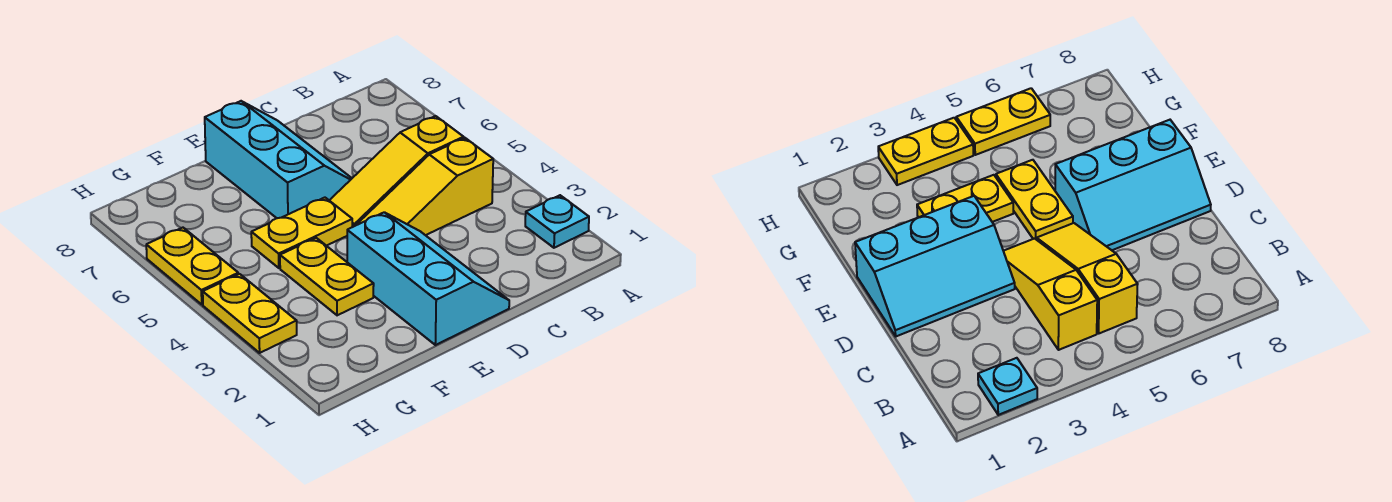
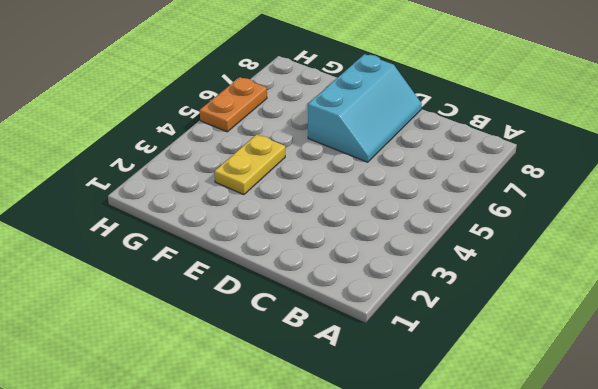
orange 1x2 plate [200,77,267,132] -> yellow 1x2 plate [146,228,238,304]
none -> cyan 1x1 plate [525,195,589,248]
none -> yellow 1x3 slope [357,138,493,235]

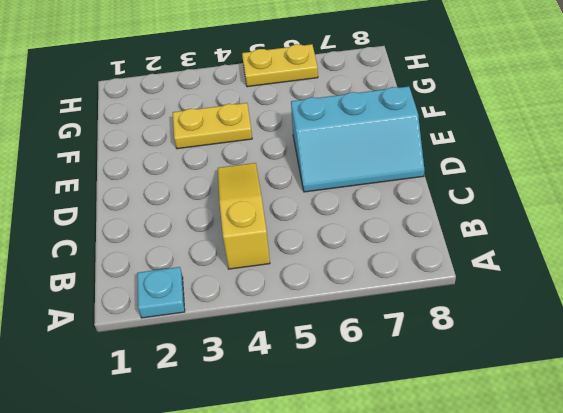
none -> yellow 1x3 slope [329,116,464,227]
none -> cyan 2x3 slope [347,212,509,345]

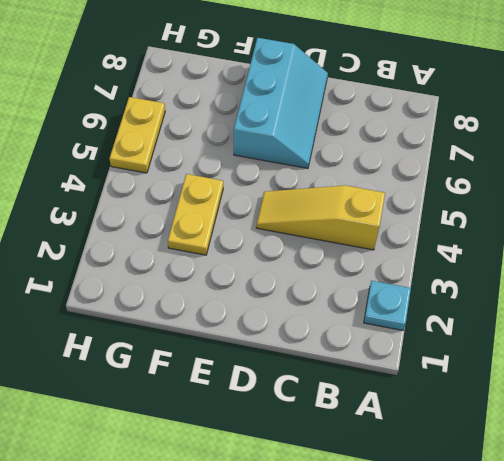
none -> yellow 1x3 slope [329,116,464,227]
none -> cyan 2x3 slope [347,212,509,345]

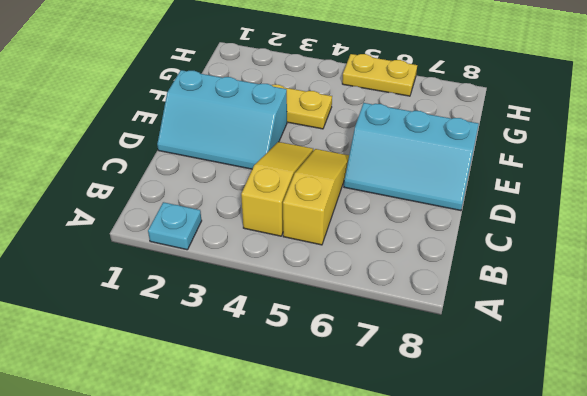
none -> yellow 1x2 plate [251,198,352,268]
none -> yellow 1x2 plate [203,274,297,353]

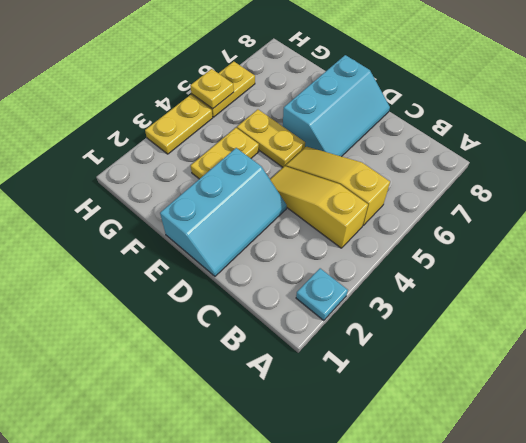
yellow 1x1 plate [190,69,234,109] -> none

